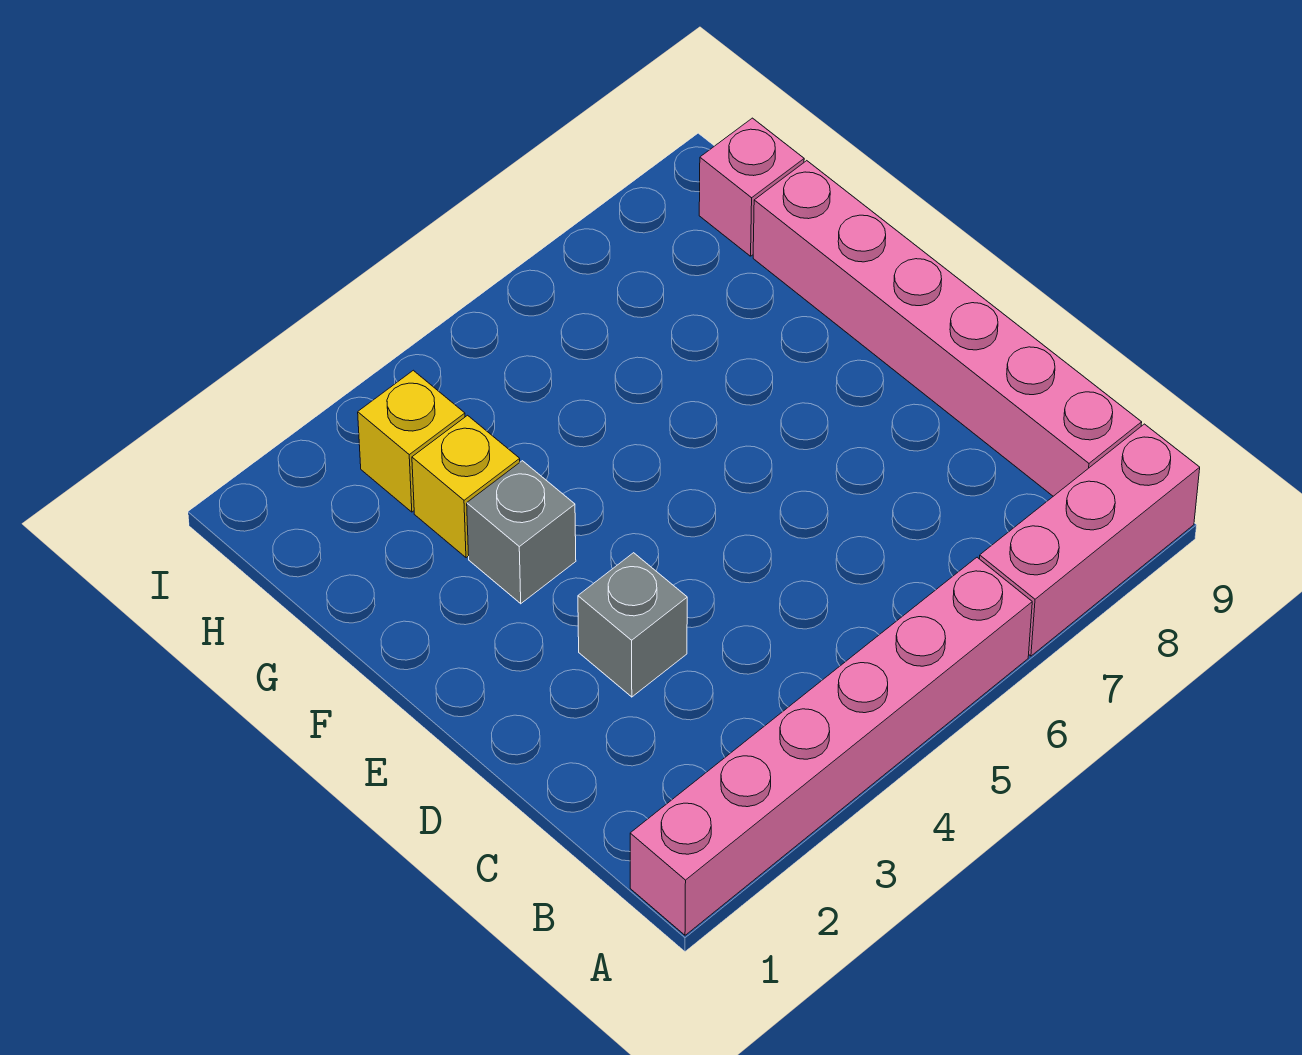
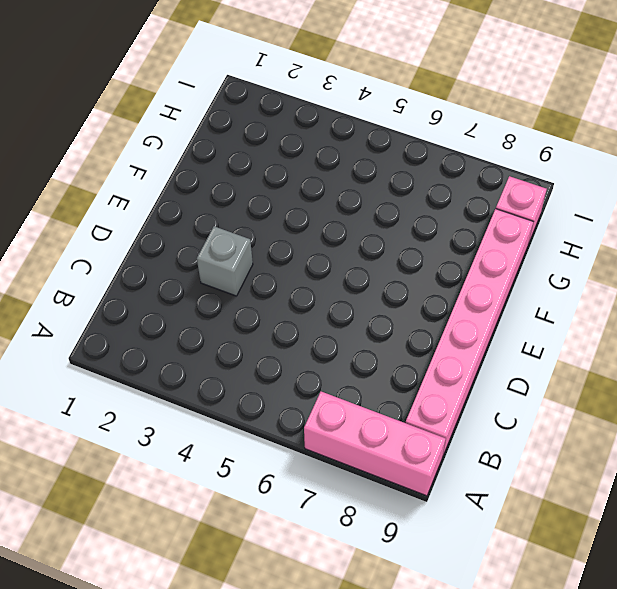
none -> pink 1x6 brick [630,557,1032,935]
none -> grey 1x1 brick [467,461,576,604]

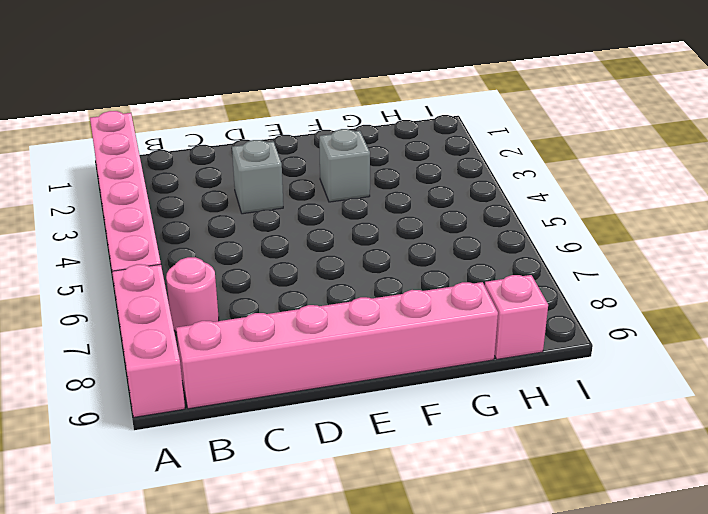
pink 1x1 round brick [166,257,219,332] -> none
none -> yellow 1x1 brick [412,415,520,558]
none -> yellow 1x1 brick [358,370,465,512]

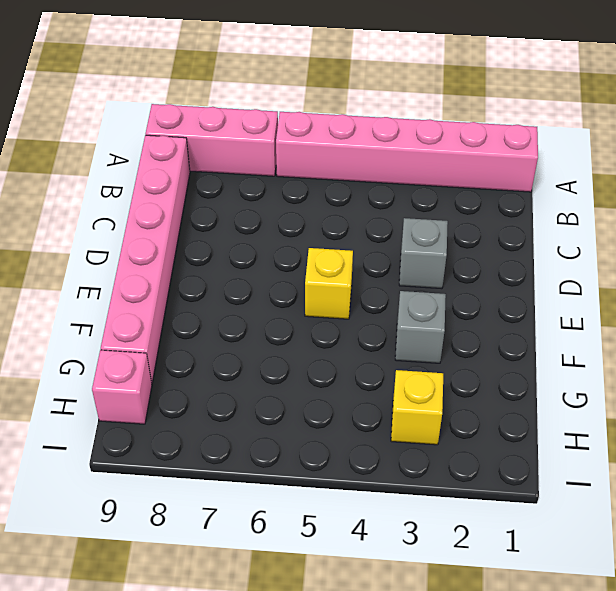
yellow 1x1 brick [305,248,353,319] -> yellow 1x1 brick moved to [412,415,520,558]

